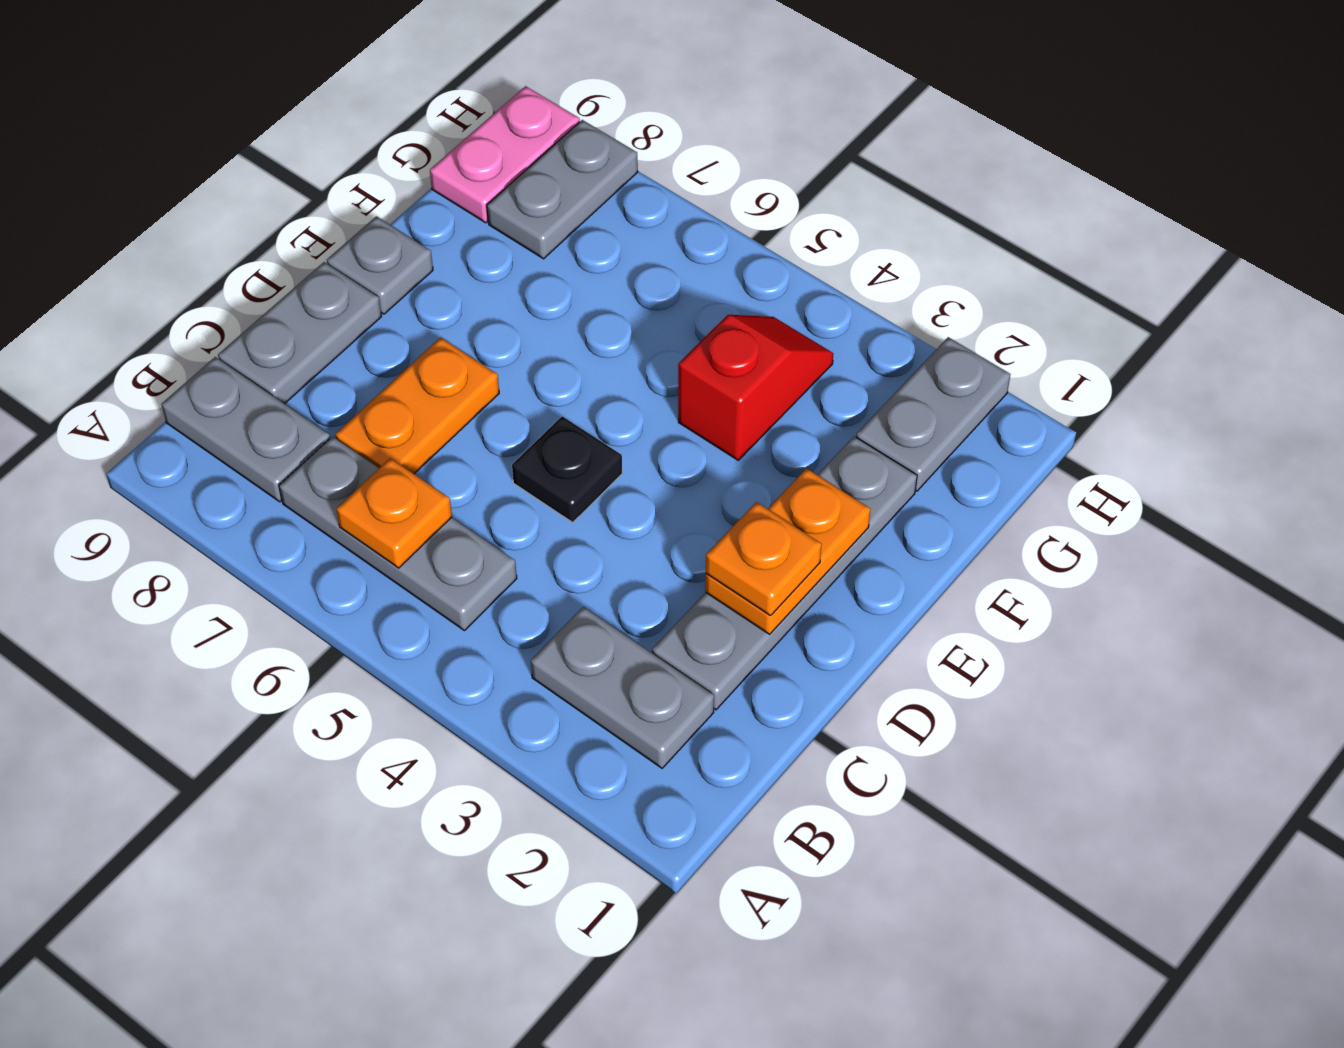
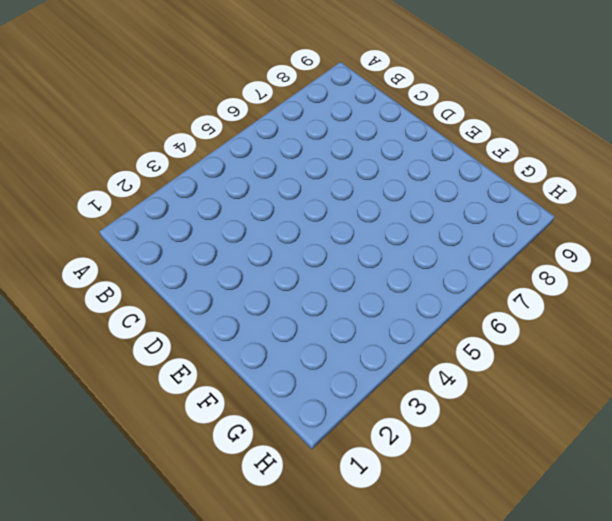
none -> grey 1x2 plate [531,607,714,768]
none -> grey 1x3 plate [279,437,517,631]
none -> grey 1x2 plate [161,357,330,502]

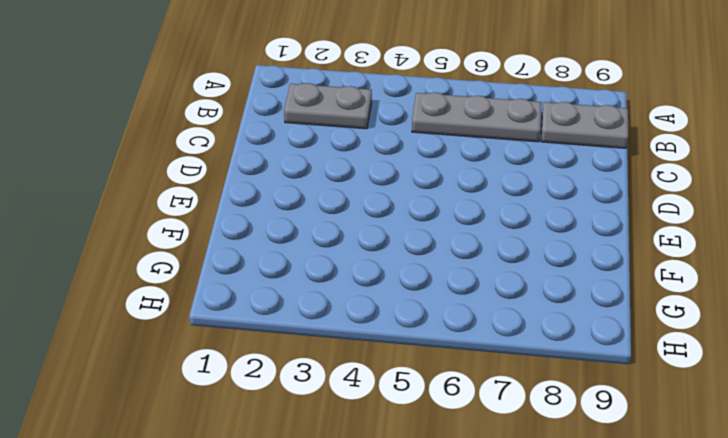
none -> grey 1x4 plate [652,436,917,710]
none -> orange 1x2 plate [335,338,499,474]
none -> grey 1x2 plate [218,262,381,404]

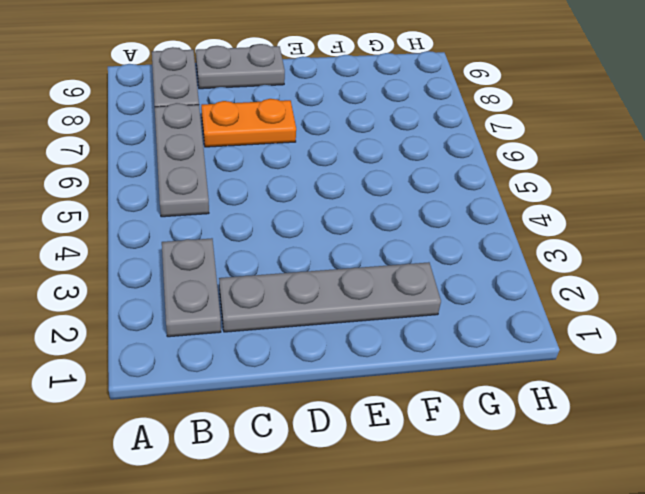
none -> black 1x1 plate [512,416,622,522]
none -> grey 1x1 plate [327,216,433,314]
none -> red 1x2 slope [678,315,833,460]

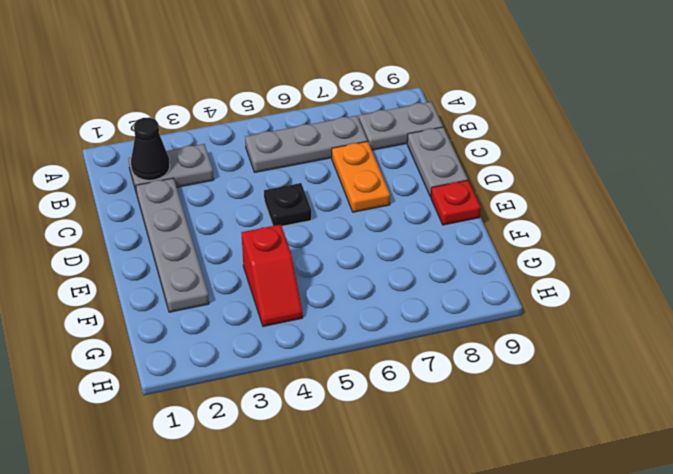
black 1x1 cone [131,117,170,180] -> none
red 1x1 plate [431,180,481,225] -> grey 1x1 plate [327,216,433,314]
none -> grey 1x2 plate [856,337,1011,491]
none -> grey 1x2 plate [487,120,638,259]
none -> pink 1x2 plate [430,86,580,223]

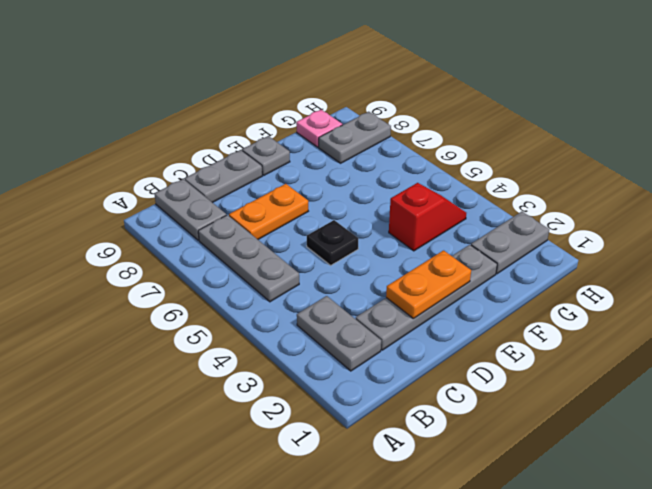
pink 1x1 plate [296,110,342,147] -> pink 1x2 plate [430,86,580,223]
none -> orange 1x1 plate [336,458,452,568]
none -> orange 1x1 plate [706,502,822,616]

